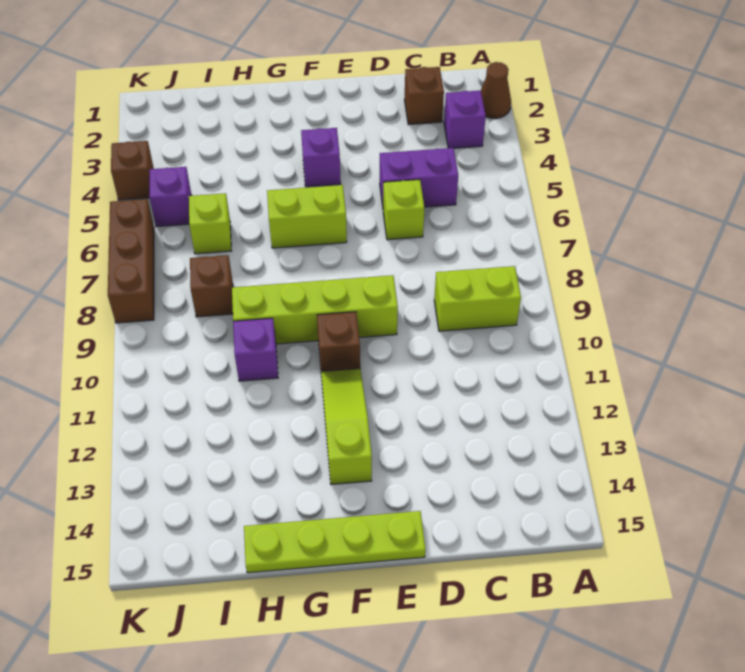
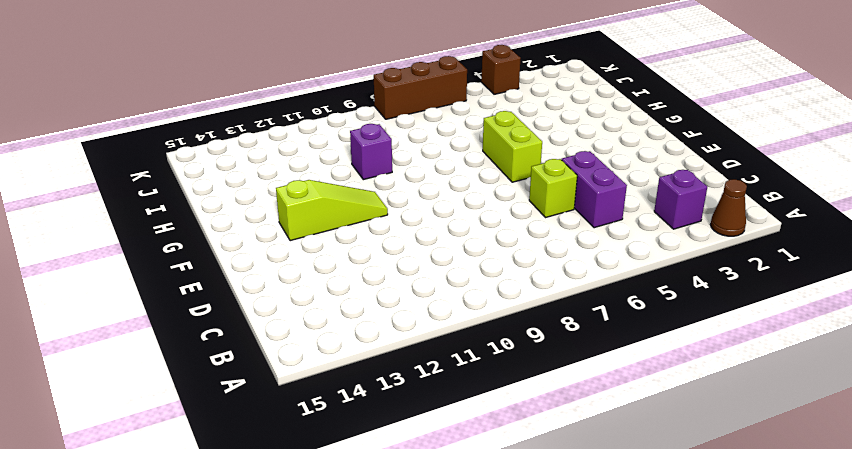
none -> lime 1x2 brick [434,266,521,331]
none -> brown 1x1 brick [404,67,444,125]
none -> lime 1x4 brick [232,275,398,344]

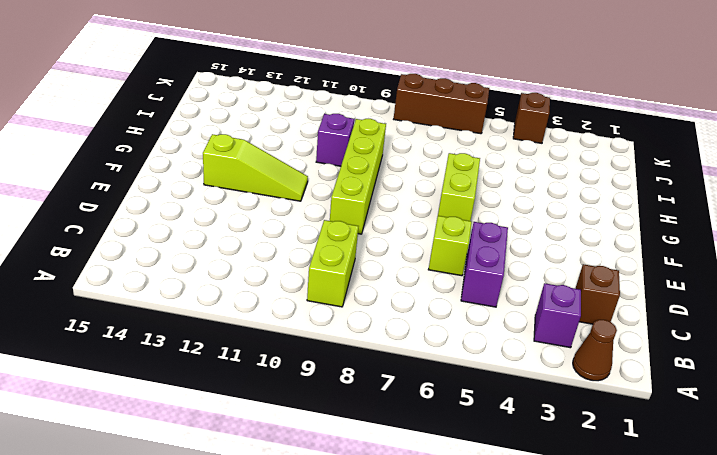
none -> lime 1x4 plate [244,511,426,573]
none -> purple 1x1 brick [301,128,341,187]
none -> brown 1x1 brick [317,312,360,372]

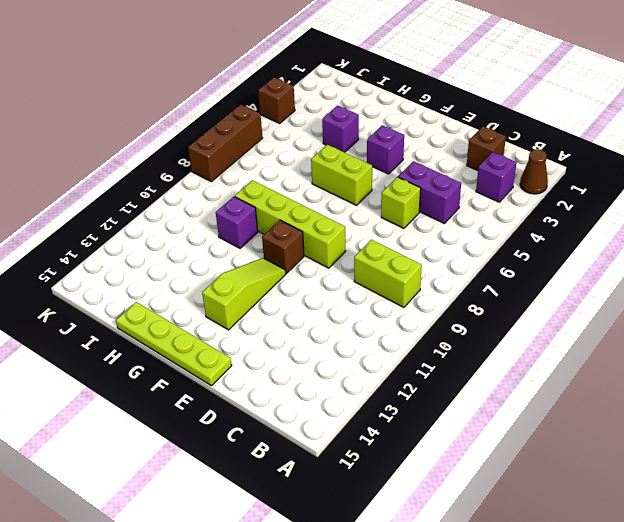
purple 1x1 brick [322,105,359,152] -> purple 1x1 brick moved to [149,167,192,227]
none -> lime 1x1 brick [189,193,231,254]
none -> brown 1x1 brick [190,255,233,317]

